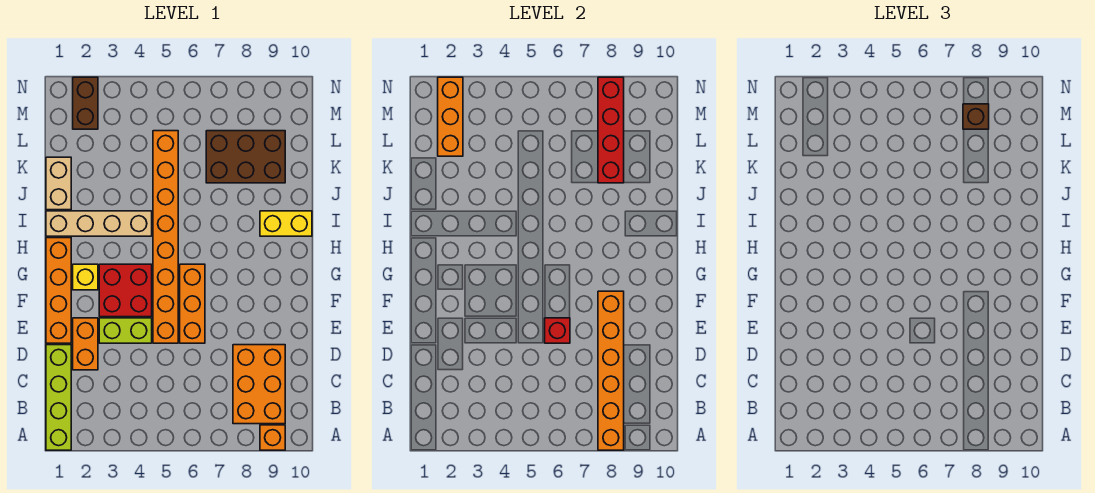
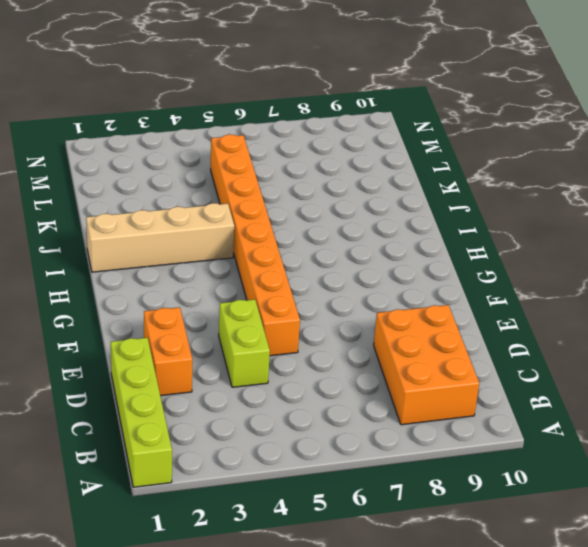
lime 1x2 brick [219,299,270,387] -> lime 1x2 brick turned to [99,318,152,343]
none -> orange 1x1 brick [260,425,285,450]
none -> orange 1x4 brick [46,238,71,343]
none -> orange 1x3 brick [180,264,205,343]

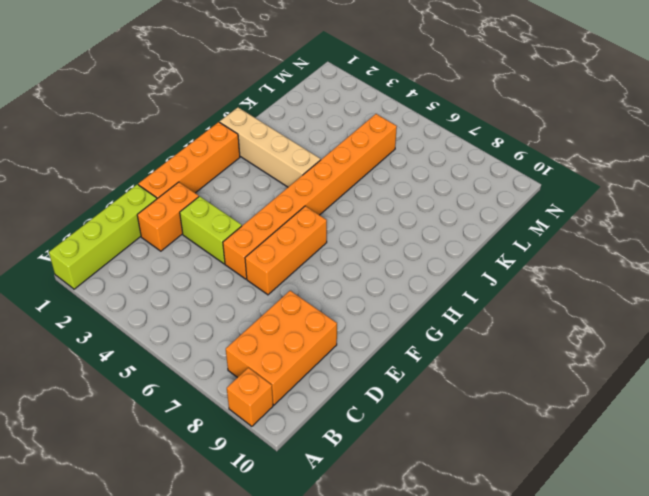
none -> red 2x2 brick [99,264,152,317]
none -> yellow 1x1 brick [73,264,98,290]
none -> yellow 1x2 brick [260,211,312,236]

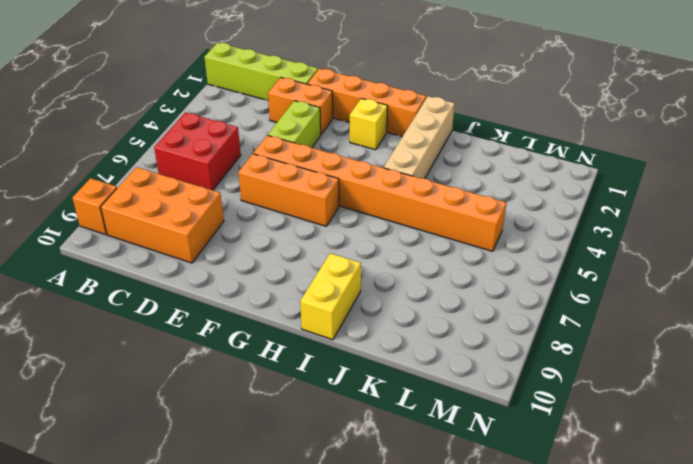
red 2x2 brick [154,112,241,190] -> red 2x2 brick moved to [99,264,152,317]
none -> tan 1x2 brick [46,157,71,210]
none -> brown 2x3 brick [206,131,285,183]
none -> brown 1x2 brick [73,77,98,129]

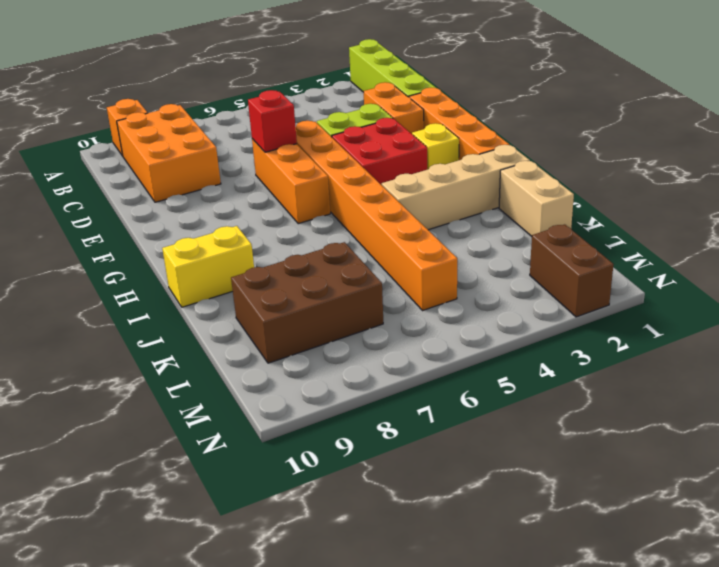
none -> orange 1x6 brick [598,291,624,450]
none -> red 1x4 brick [598,77,624,183]
none -> orange 1x3 brick [438,77,463,156]

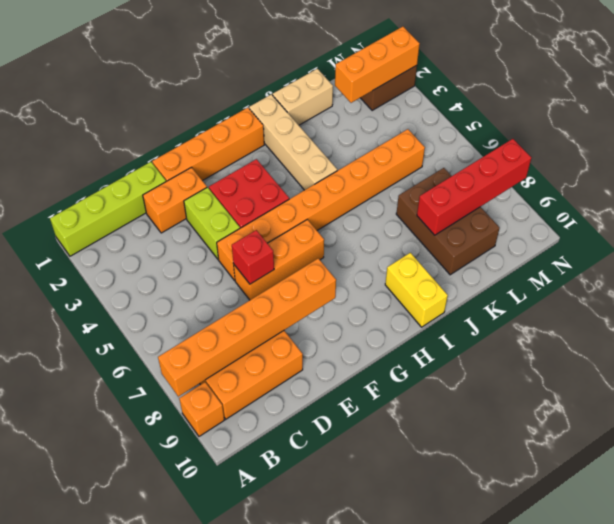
none -> yellow 1x1 brick [73,264,98,290]
none -> brown 1x1 brick [963,104,989,129]

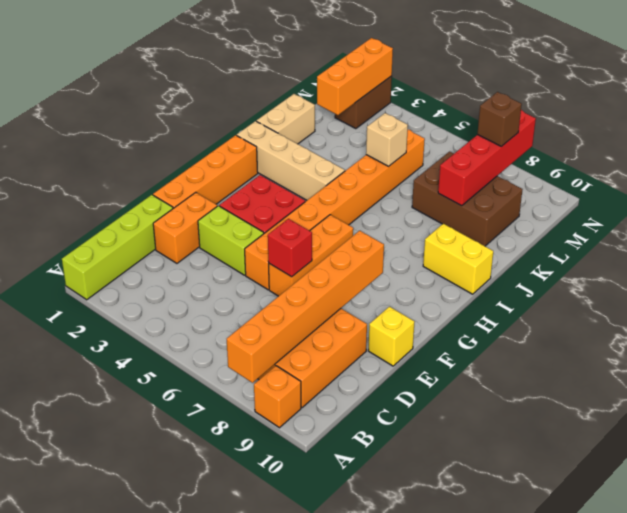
yellow 1x1 brick [368,307,414,366] -> yellow 1x1 brick moved to [73,264,98,290]
tan 1x1 brick [366,113,408,166] -> none

